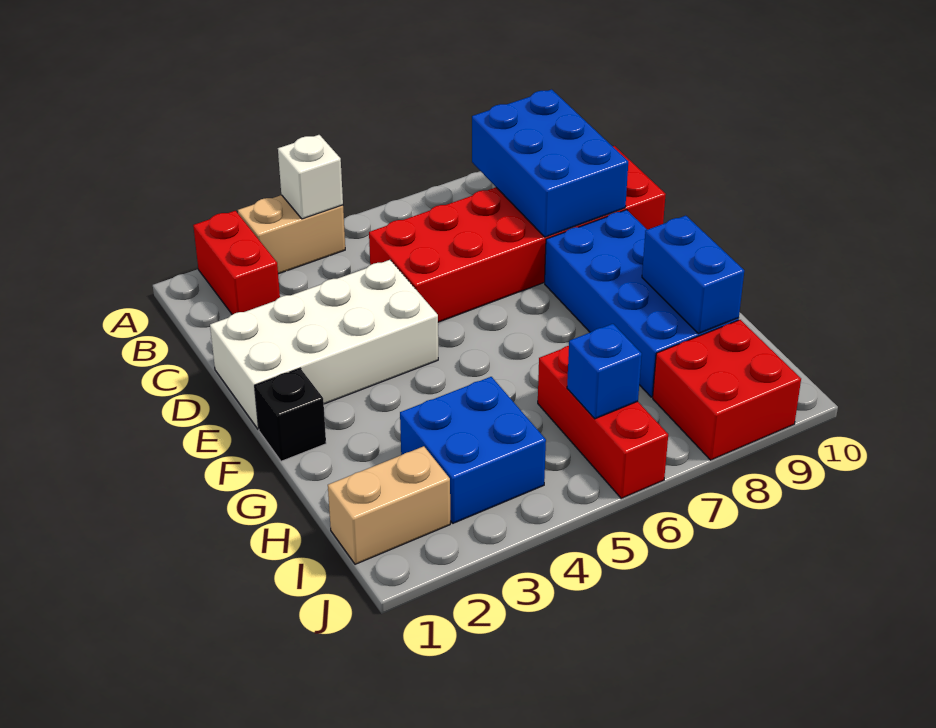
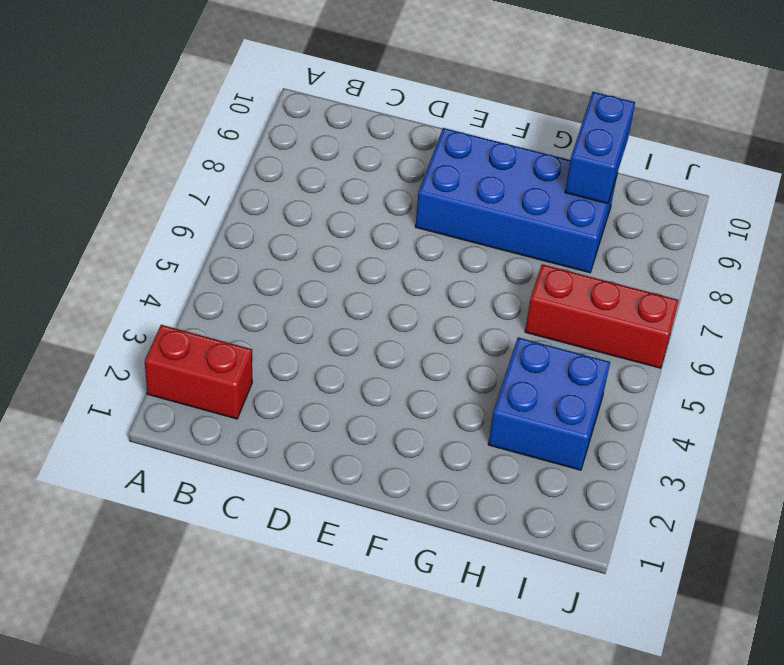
blue 1x2 brick [565,92,635,204] -> blue 1x2 brick turned to [642,216,744,334]
none -> tan 1x2 brick [238,195,345,274]
none -> red 2x6 brick [369,146,666,322]
none -> white 2x4 brick [210,260,438,429]

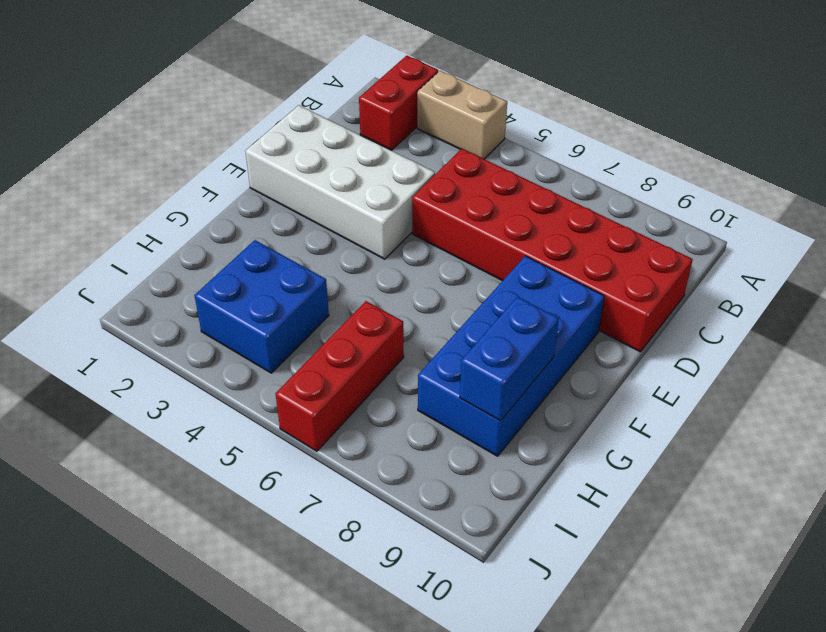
none -> black 1x1 brick [255,368,326,461]
none -> tan 1x2 brick [328,446,450,564]
none -> red 2x2 brick [653,320,801,460]

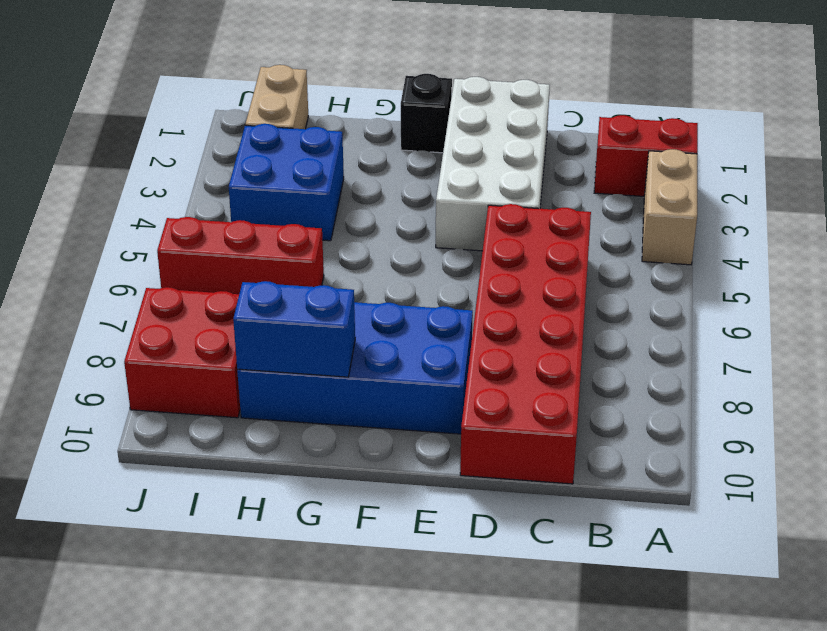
none -> white 1x1 brick [278,135,343,219]
none -> blue 2x3 brick [472,89,628,237]
none -> blue 1x1 brick [567,324,642,419]

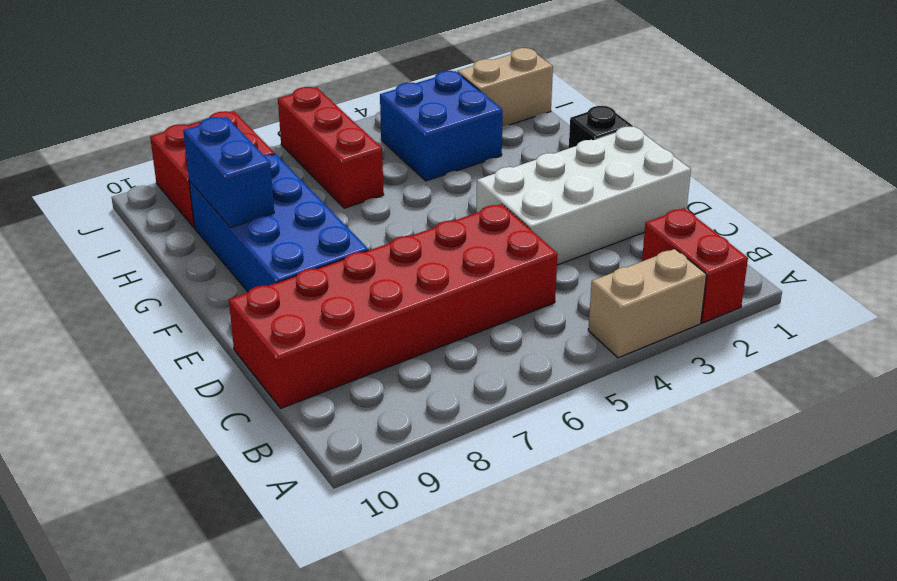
none -> white 1x1 brick [278,135,343,219]
none -> blue 2x3 brick [472,89,628,237]
none -> blue 1x1 brick [567,324,642,419]

